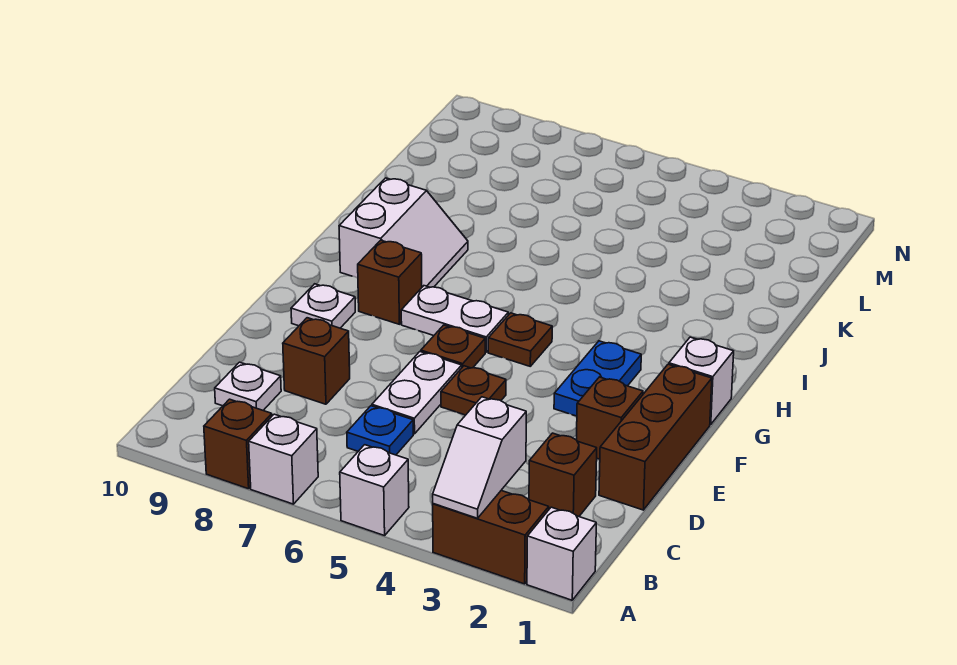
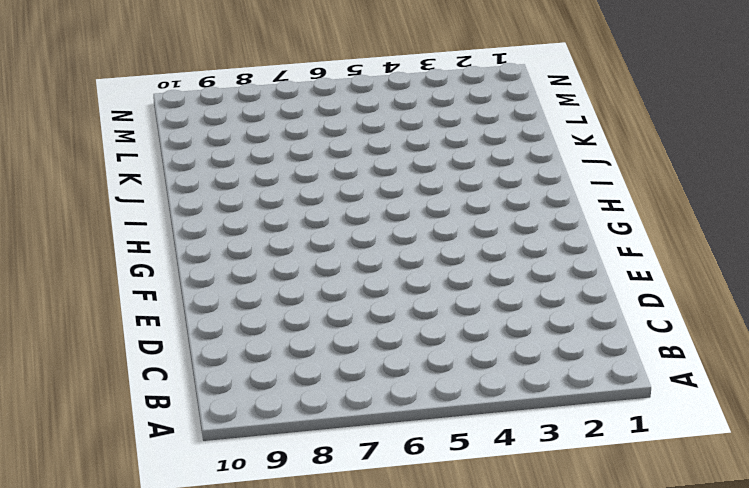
none -> white 1x1 brick [527,507,596,600]
none -> brown 1x2 brick [433,491,549,584]
none -> white 1x1 brick [340,445,409,536]

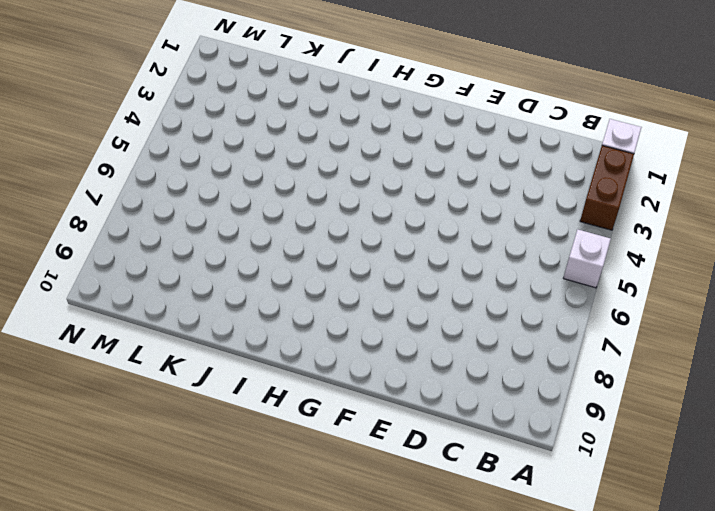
none -> white 1x1 brick [249,414,318,504]
none -> brown 1x1 brick [204,399,272,489]
none -> brown 1x1 brick [529,433,597,516]

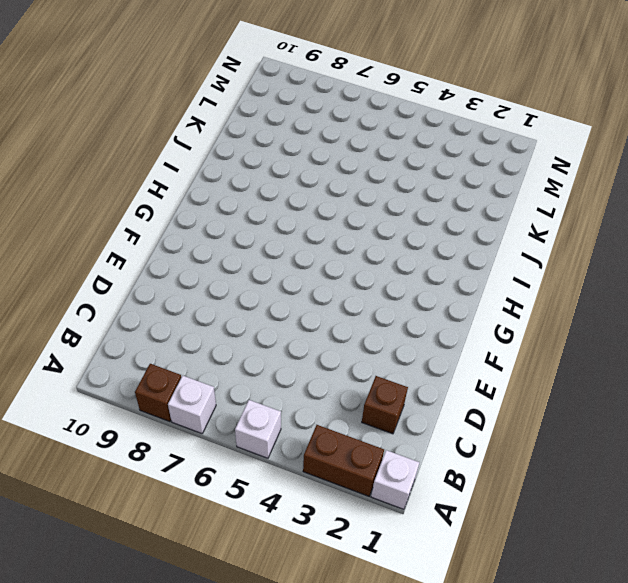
none -> blue 1x1 plate [347,406,413,455]
none -> white 1x1 plate [215,362,281,410]
none -> brown 1x3 brick [599,364,712,510]

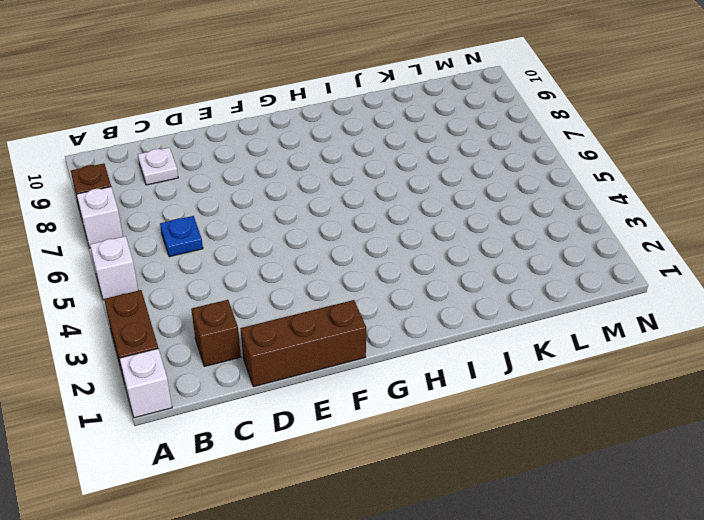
none -> white 1x2 plate [372,352,462,434]
none -> brown 1x1 brick [283,318,350,404]
none -> brown 1x1 brick [576,377,643,459]

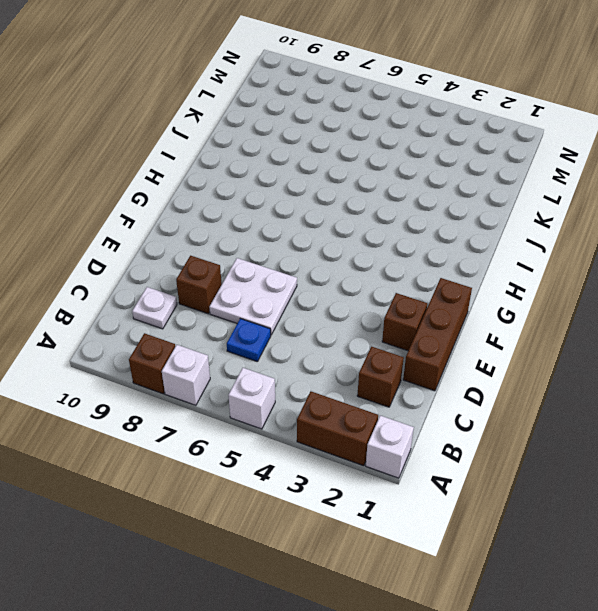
white 2x2 plate [209,258,297,335] -> white 1x2 plate [372,352,462,434]
none -> brown 1x1 plate [441,366,506,415]
none -> blue 1x2 plate [554,341,641,416]
none -> brown 1x1 plate [421,325,485,368]

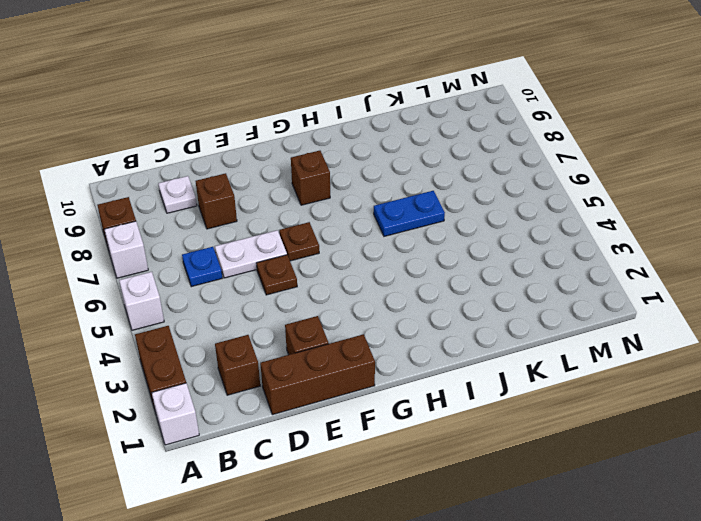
blue 1x2 plate [374,191,445,236] -> blue 1x2 plate moved to [554,341,641,416]
none -> white 1x1 plate [291,284,355,328]
none -> white 1x1 brick [669,337,734,425]
none -> brown 1x1 plate [488,313,552,366]

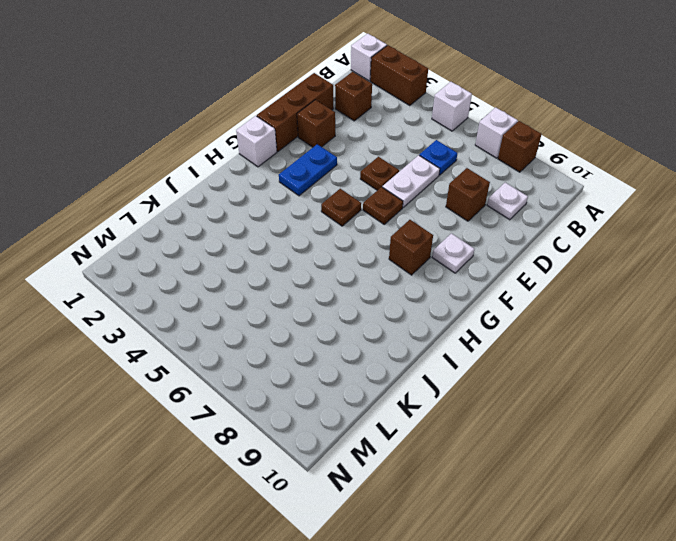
none -> white 1x2 plate [401,286,508,352]
none -> white 2x2 slope [339,178,468,287]
none -> white 1x2 slope [433,397,526,518]

